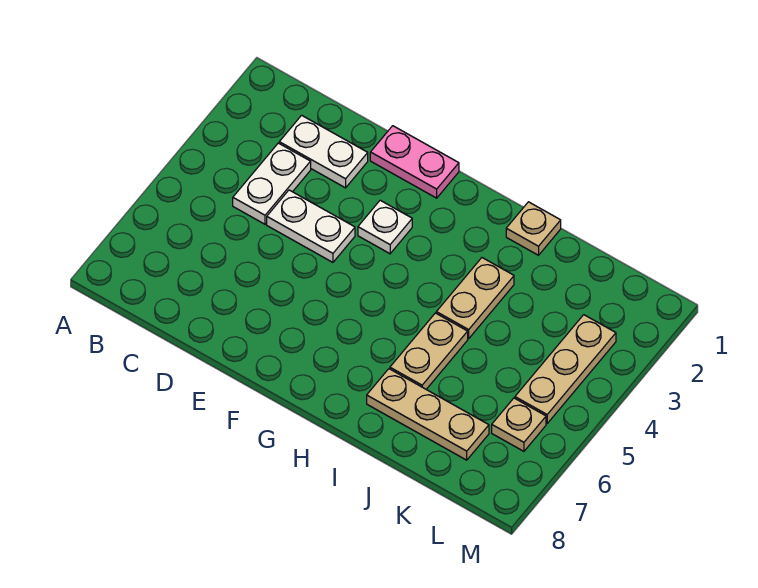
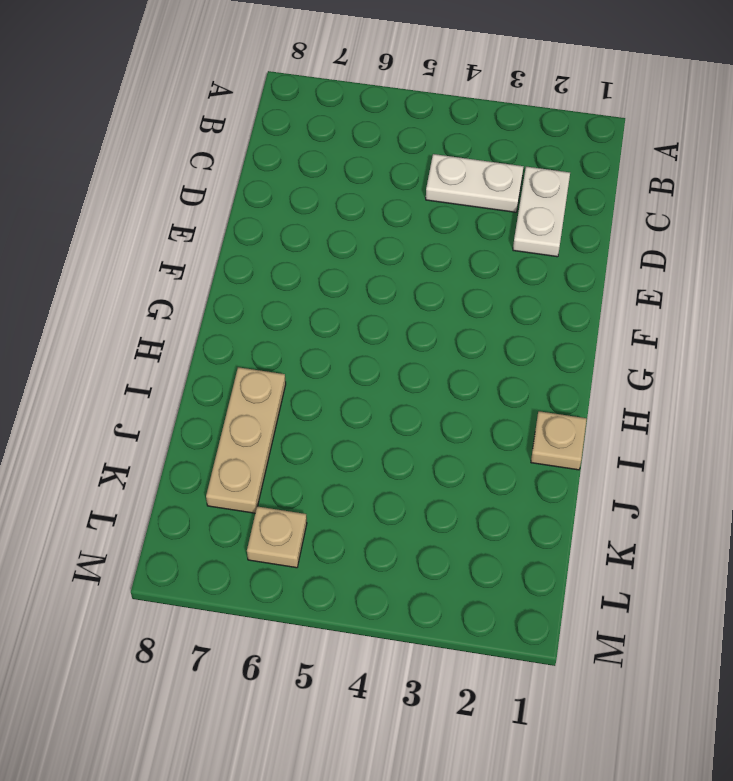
none -> white 1x2 plate [267,190,355,262]
none -> pink 1x2 plate [370,126,459,198]

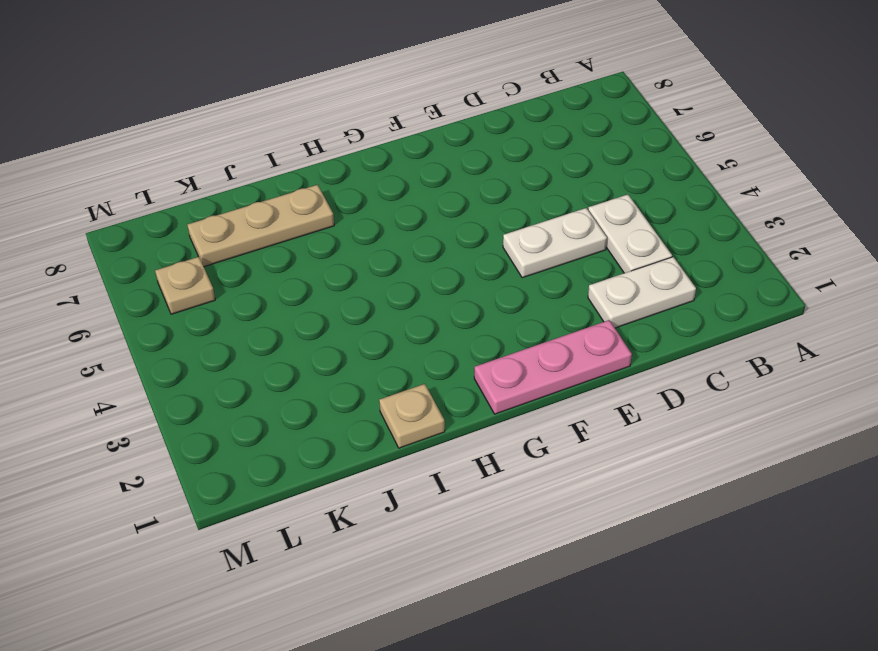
pink 1x3 plate [474,320,632,414] -> pink 1x2 plate [370,126,459,198]
none -> white 1x1 plate [358,200,412,254]
none -> tan 1x2 plate [436,258,514,339]

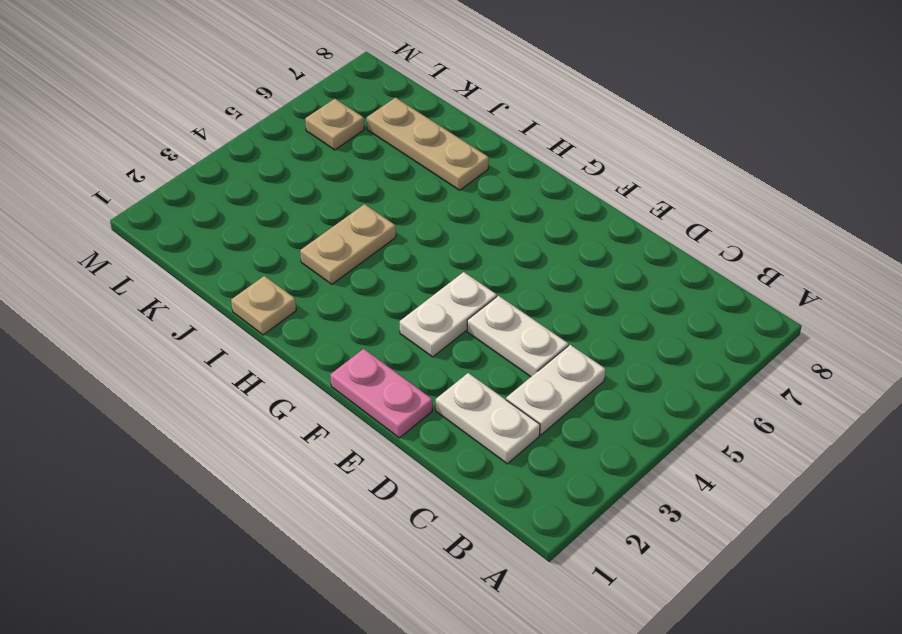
white 1x2 plate [400,272,497,357] -> white 1x1 plate [358,200,412,254]
none -> tan 1x2 plate [390,313,468,389]
none -> tan 1x3 plate [515,315,616,423]

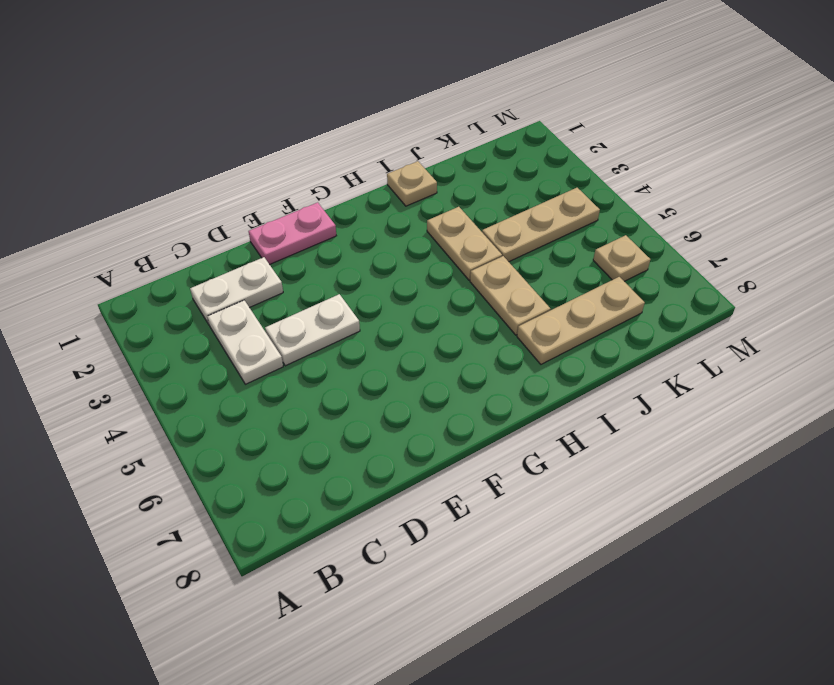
tan 1x3 plate [482,188,600,262] -> tan 1x3 plate turned to [515,315,616,423]
none -> white 1x1 plate [358,200,412,254]

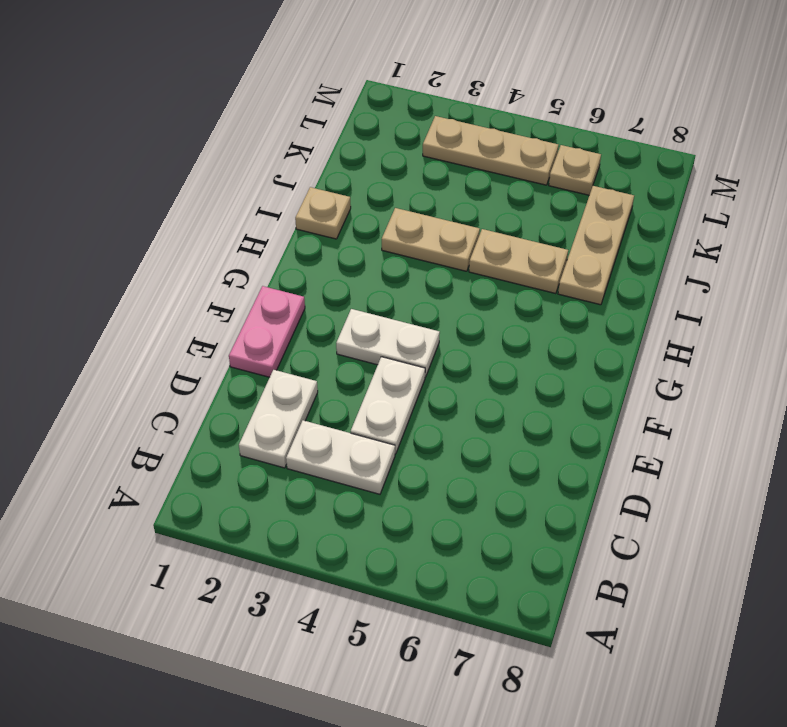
white 1x2 plate [336,309,440,377] -> white 1x1 plate [358,200,412,254]

